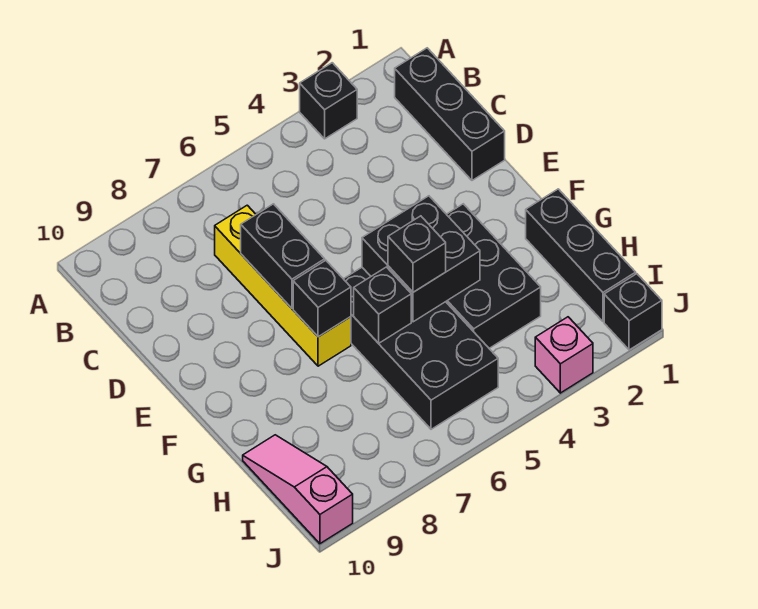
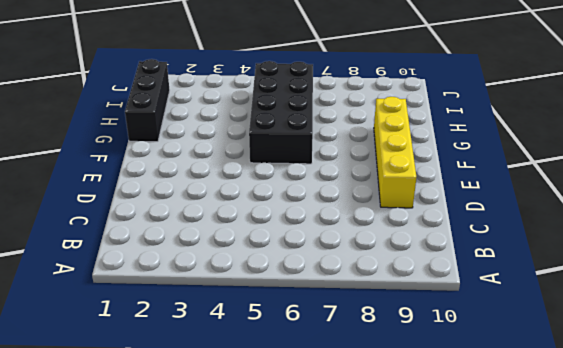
yellow 1x4 brick [374,97,417,208] -> yellow 1x4 brick moved to [215,205,351,366]
none -> black 1x1 brick [300,63,357,139]
none -> black 1x3 brick [395,48,505,180]
none -> black 2x3 brick [446,204,541,348]

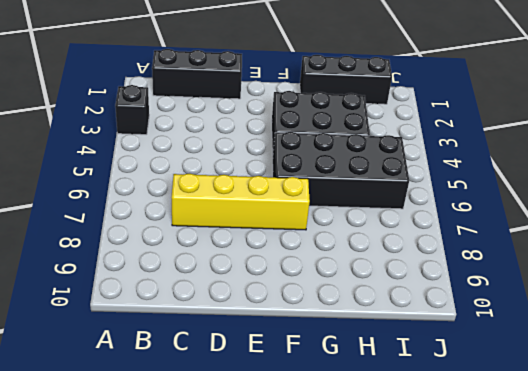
none -> pink 1x3 slope [243,435,353,544]
none -> black 1x1 brick [604,274,662,350]
none -> pink 1x1 brick [535,317,593,393]

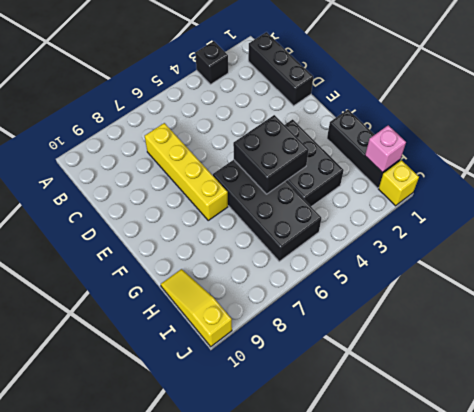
yellow 1x3 slope [161,269,232,347] -> pink 1x3 slope [243,435,353,544]
pink 1x1 brick [365,125,406,172] -> pink 1x1 brick moved to [535,317,593,393]
yellow 1x1 brick [379,160,419,206] -> black 1x1 brick [604,274,662,350]
none -> black 1x2 brick [241,204,325,308]
none -> black 1x1 brick [293,260,351,337]
none -> black 1x1 brick [354,267,411,343]

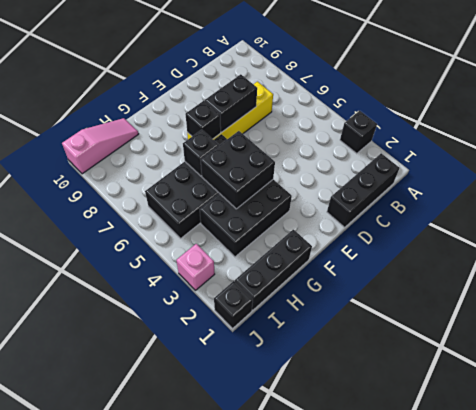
none -> black 1x1 brick [388,216,446,292]

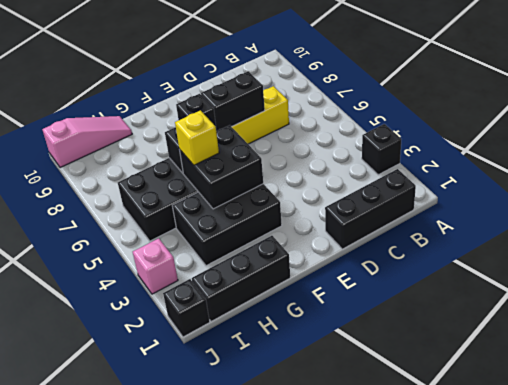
yellow 1x1 brick [175,110,219,165] -> black 1x1 brick [388,216,446,292]

